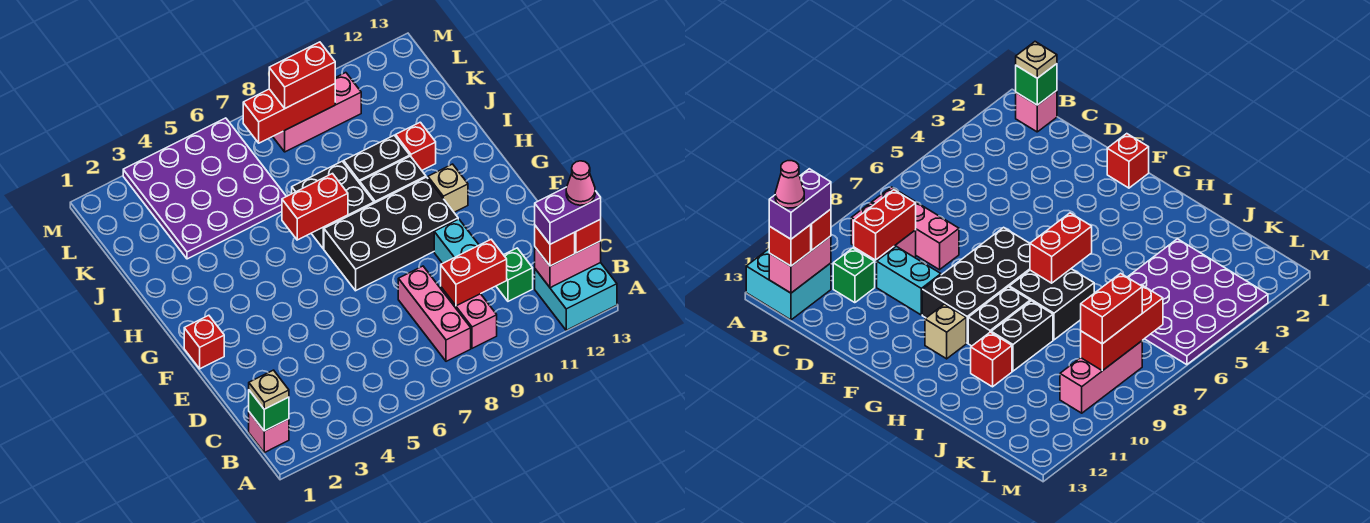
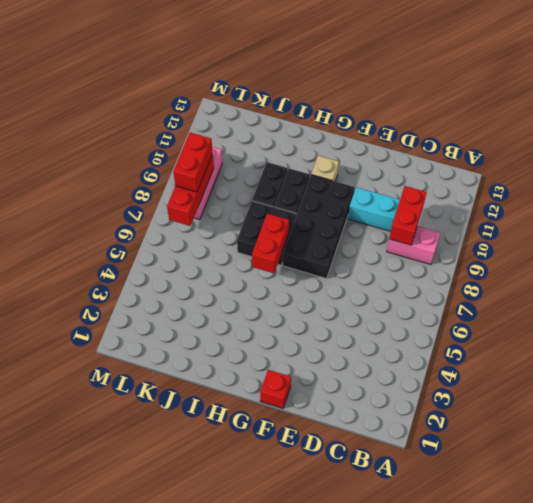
none -> cyan 2x2 brick [535,263,617,330]
none -> pink 1x1 brick [249,412,289,453]
none -> pink 1x3 brick [398,266,471,361]

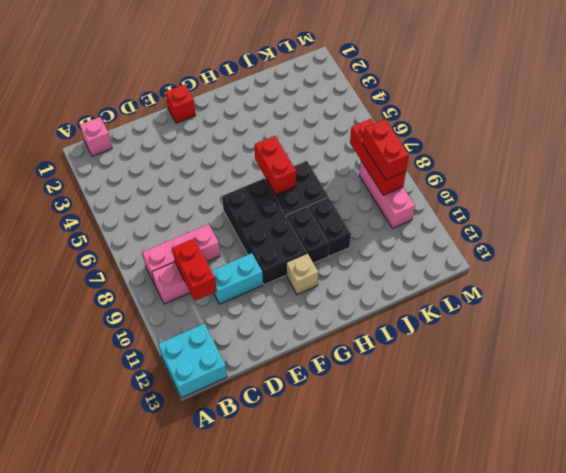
none -> green 1x1 brick [496,248,533,301]
none -> red 1x1 brick [396,122,436,170]
none -> purple 4x4 plate [123,118,286,259]

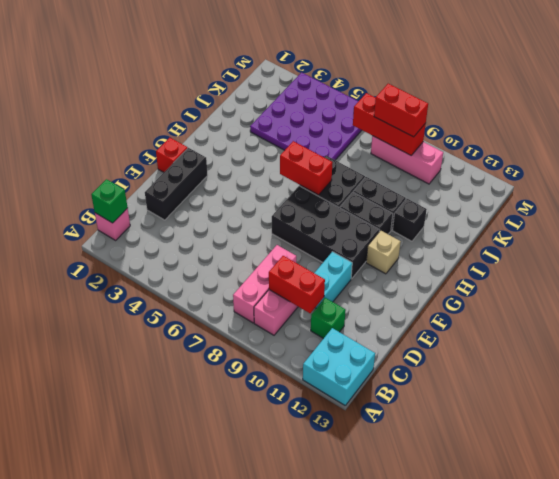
black 1x3 brick [145,148,208,220] -> none
black 1x1 brick [392,199,427,241] -> red 1x1 brick [396,122,436,170]
none -> pink 1x2 brick [535,241,601,288]
none -> tan 1x1 plate [249,370,289,409]
none -> red 1x1 brick [535,226,575,266]

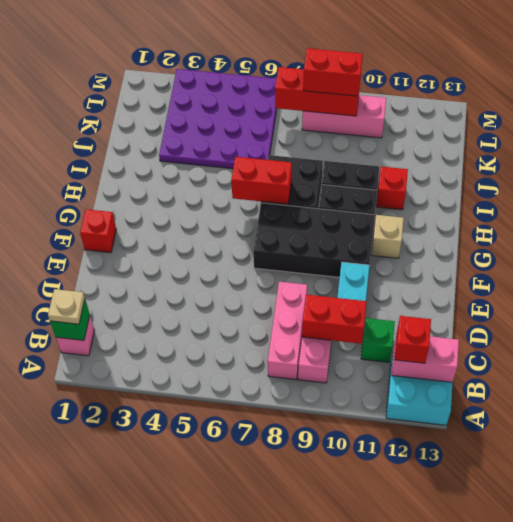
none -> red 1x1 brick [575,219,601,253]
none -> purple 1x2 brick [535,187,601,244]
none -> pink 1x1 cone [566,161,595,205]

